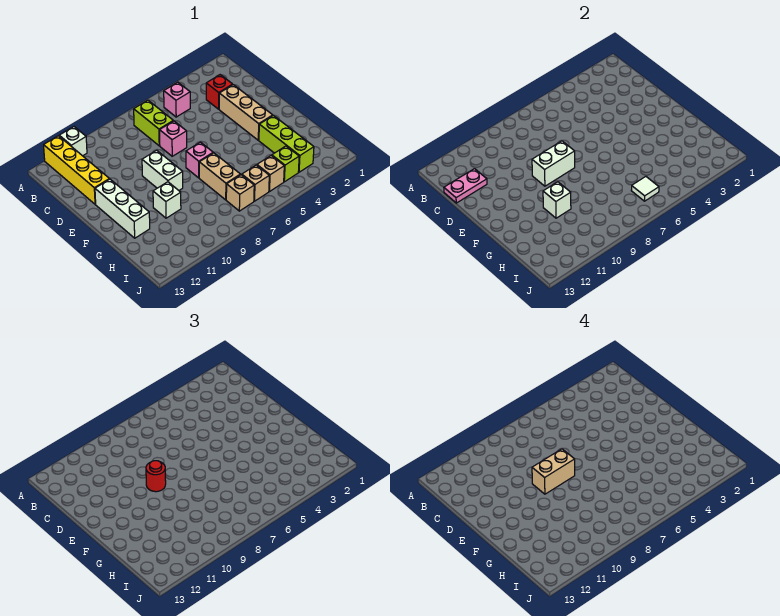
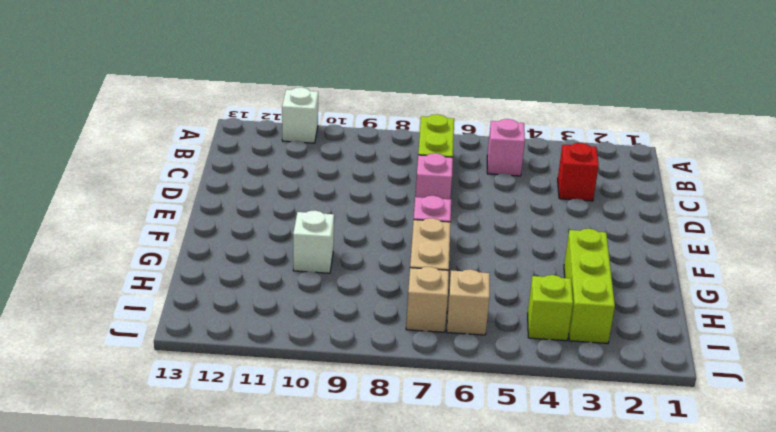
none -> yellow 1x4 brick [44,136,109,204]
none -> tan 1x3 brick [219,85,273,140]
none -> white 1x2 brick [142,150,183,190]

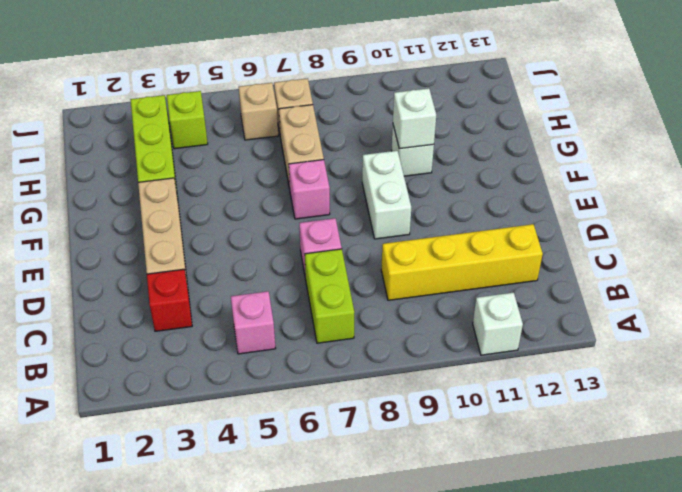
yellow 1x4 brick [381,224,543,300] -> yellow 1x4 brick turned to [44,136,109,204]
none -> white 1x3 brick [95,179,150,238]
none -> tan 1x1 brick [257,156,284,191]
none -> pink 1x2 plate [444,169,487,203]

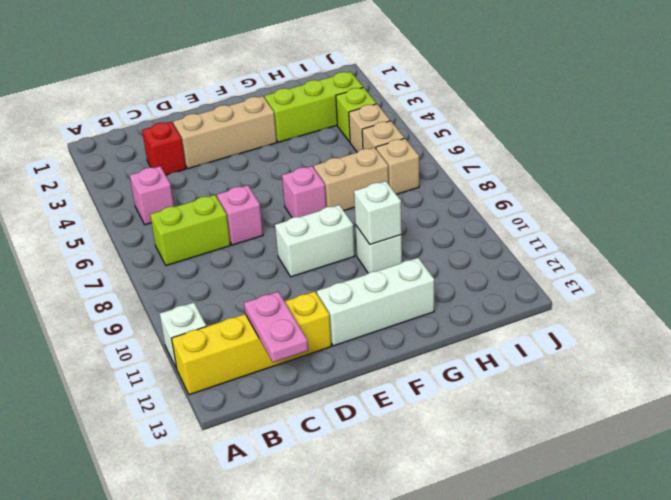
none -> white 1x2 brick [532,141,575,186]
none -> white 1x1 tile [631,177,659,201]
none -> red 1x1 round brick [146,461,166,492]

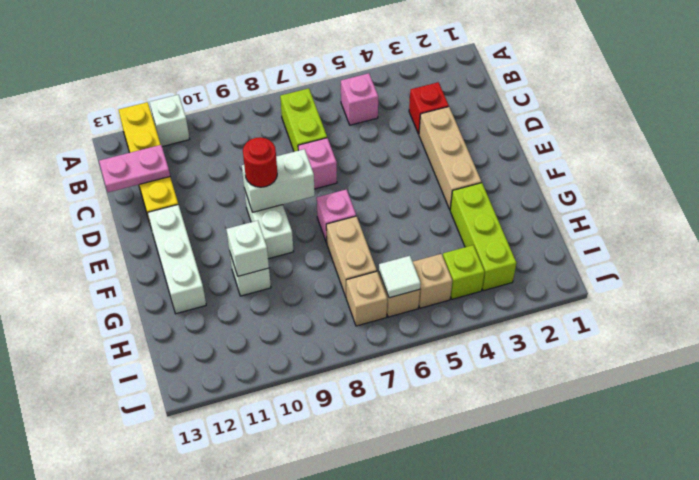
none -> tan 1x2 brick [532,449,575,494]

